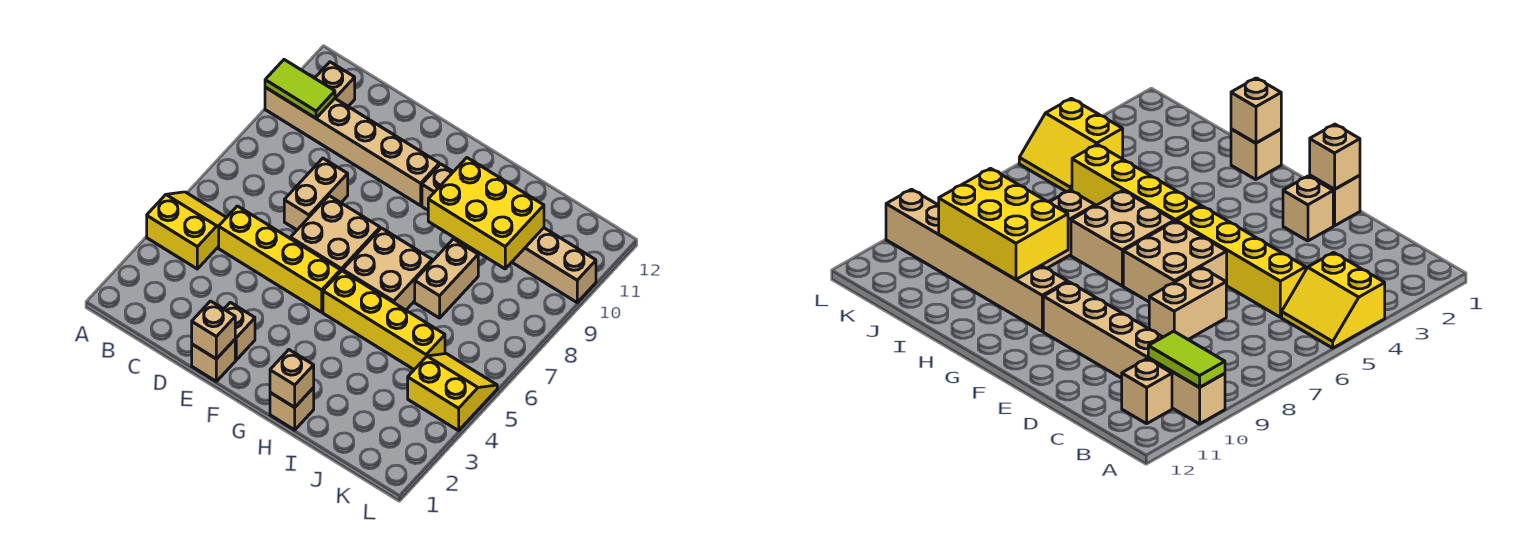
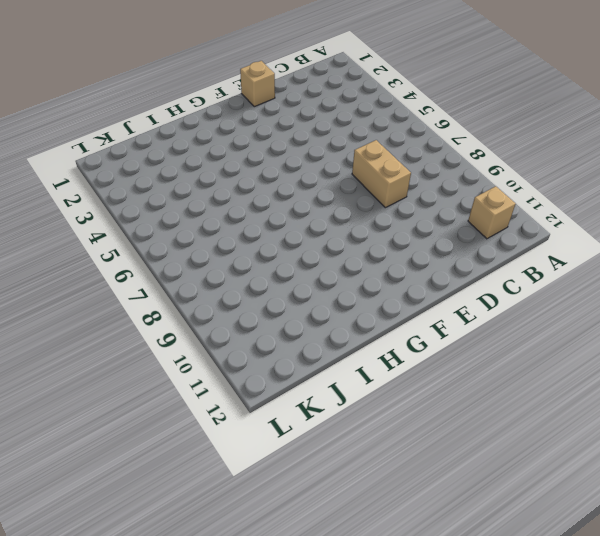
none -> yellow 2x2 slope [147,192,227,269]
none -> tan 1x6 brick [265,87,439,206]
none -> yellow 1x4 brick [219,206,341,312]

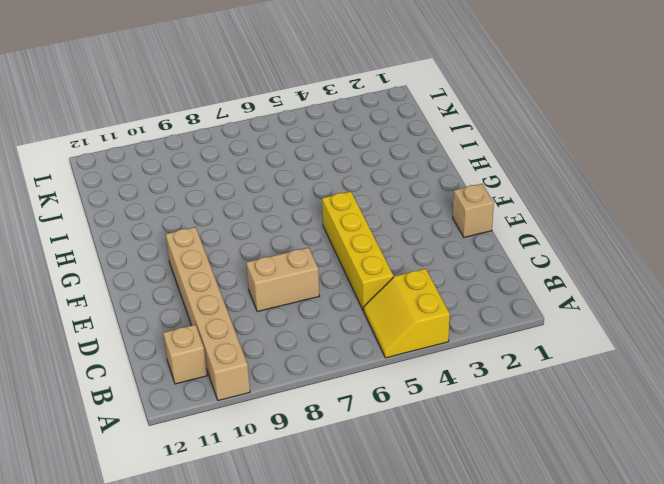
none -> tan 1x1 brick [224,302,255,360]
none -> tan 2x2 brick [291,196,380,271]
none -> yellow 1x4 brick [323,271,445,369]

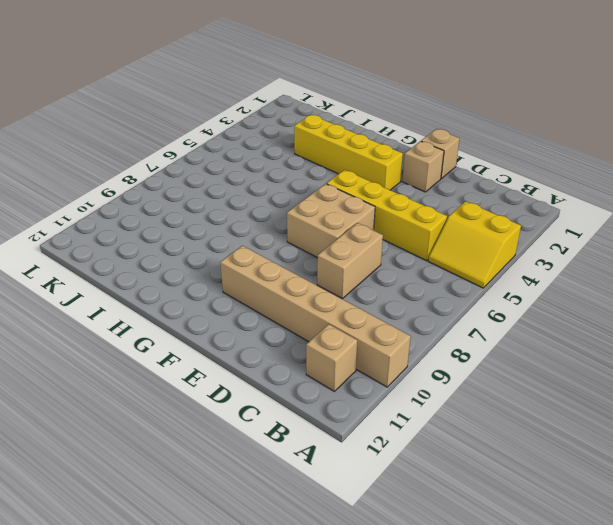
yellow 1x4 brick [294,115,403,190] -> yellow 1x4 brick moved to [323,271,445,369]
none -> tan 2x2 brick [343,228,432,310]
none -> tan 1x6 brick [422,164,596,302]
none -> tan 1x1 brick [270,388,314,430]

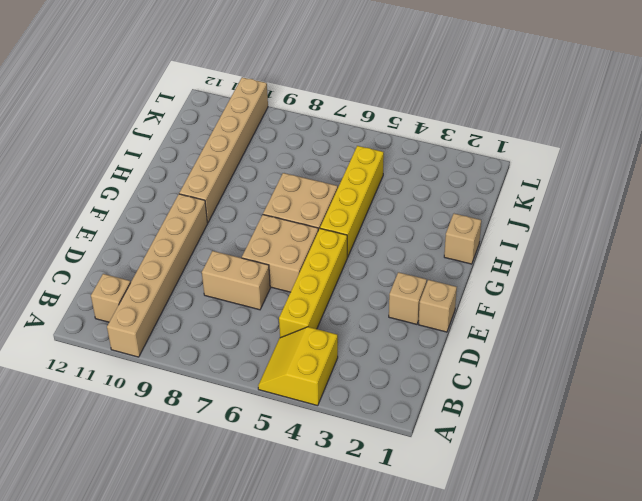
none -> tan 1x2 brick [415,239,478,318]
none -> yellow 2x2 slope [408,354,497,431]
none -> lime 1x2 tile [265,60,335,118]

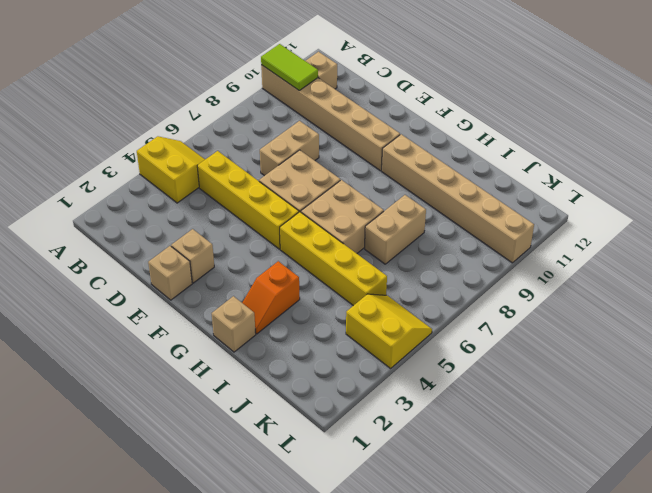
orange 1x2 slope [242,261,300,334] -> none
none -> tan 1x1 brick [192,301,235,359]
none -> tan 1x1 brick [270,350,314,407]
none -> yellow 2x3 brick [428,158,544,269]

